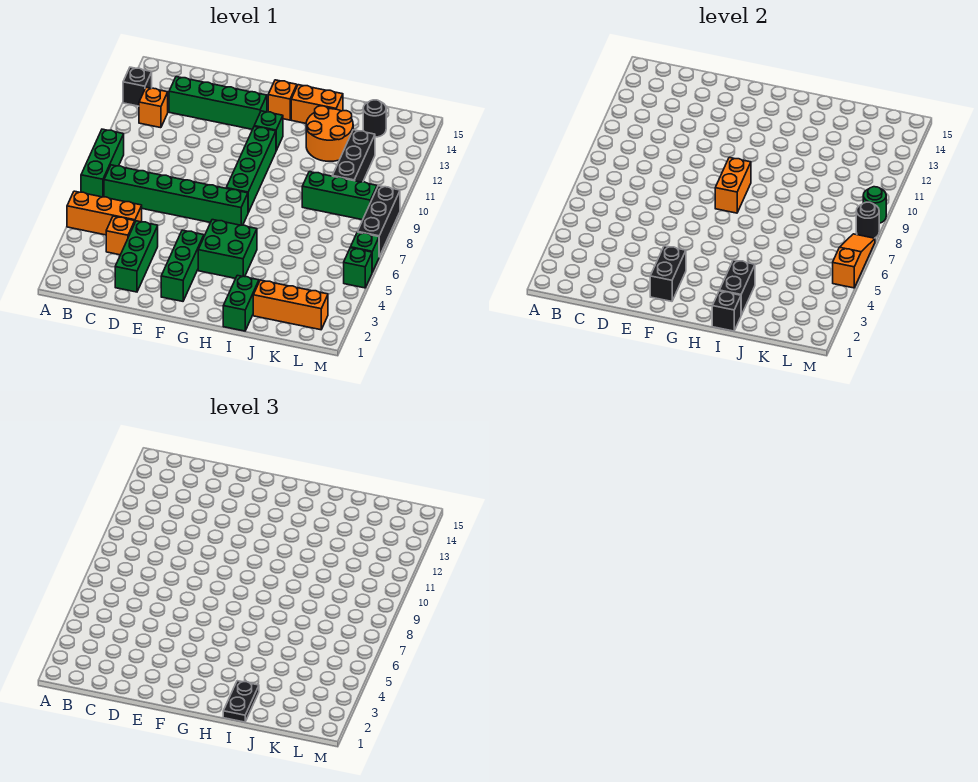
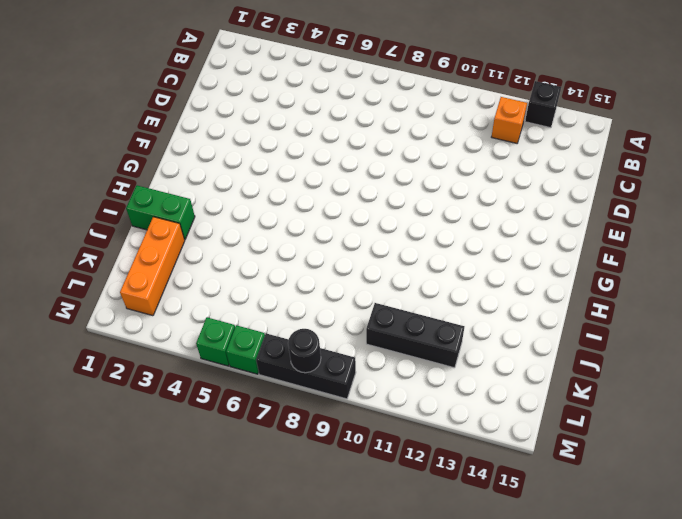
none -> orange 1x3 brick [67,191,142,235]
none -> green 1x3 brick [81,129,124,197]
none -> green 1x6 brick [104,165,248,225]
none -> orange 1x1 brick [106,216,135,255]

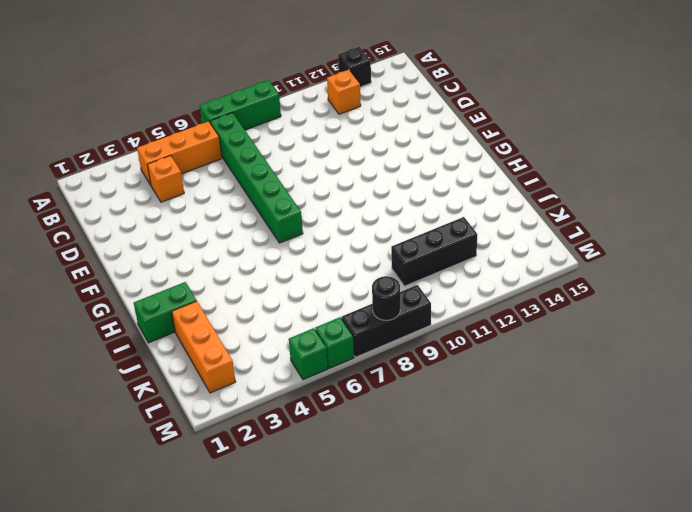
orange 1x3 brick [137,121,222,185] -> orange 1x3 brick turned to [67,191,142,235]
none -> green 1x4 brick [169,77,267,129]
none -> green 1x3 brick [115,221,158,292]
none -> green 1x3 brick [161,230,204,301]
none -> green 2x2 brick [198,220,257,278]

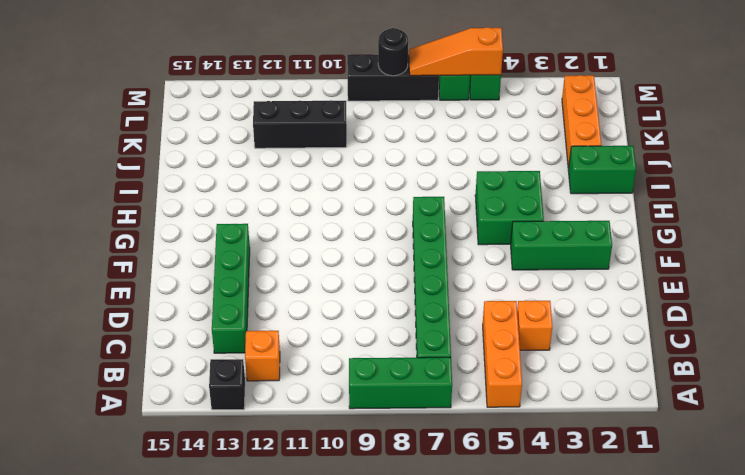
none -> green 1x3 brick [115,221,158,292]
none -> green 1x4 brick [226,127,276,212]
none -> green 1x1 brick [254,111,283,150]
none -> orange 1x1 brick [268,80,297,120]

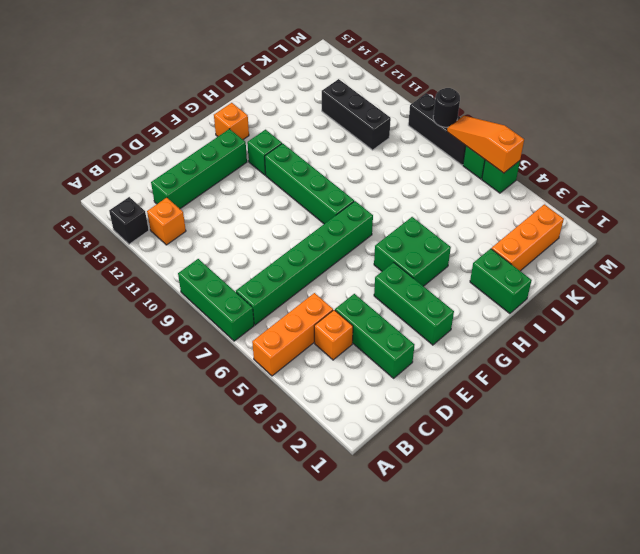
none -> orange 1x2 brick [291,85,343,123]
none -> orange 2x2 round brick [306,106,353,161]
none -> green 1x3 brick [302,172,377,220]
none -> black 1x1 round brick [363,100,386,137]

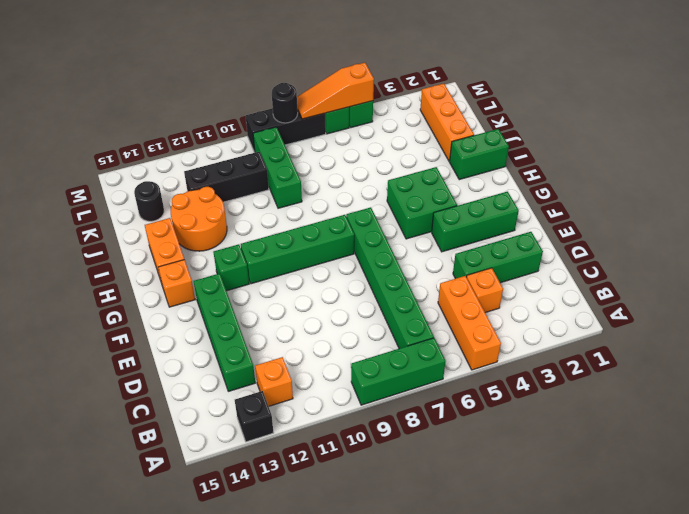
none -> black 1x2 brick [650,246,686,301]
none -> orange 1x2 brick [715,158,751,213]
none -> black 1x1 brick [712,291,741,331]
none -> black 1x2 brick [719,260,755,315]

